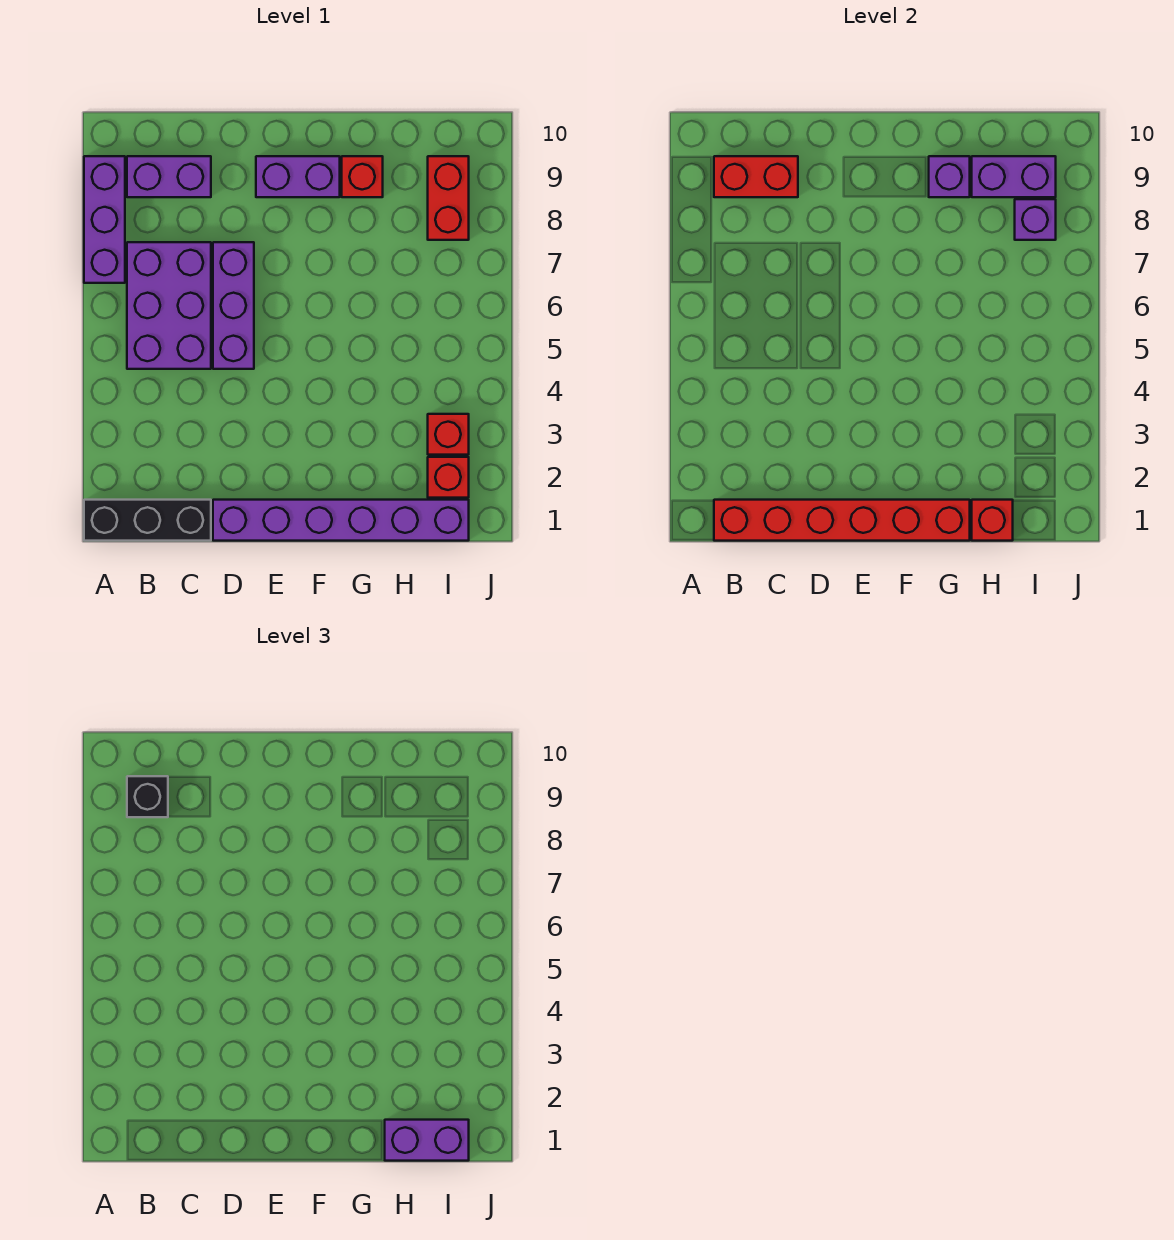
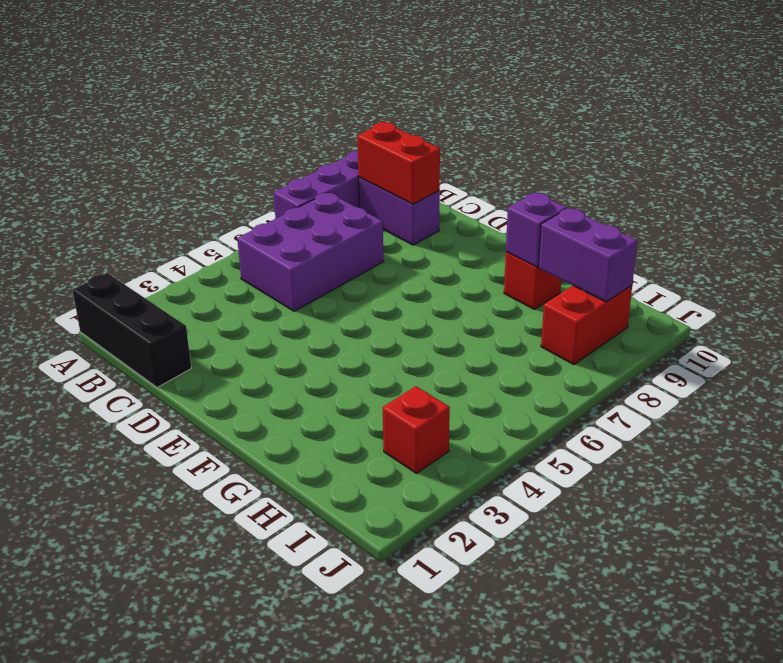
none -> purple 1x6 brick [213,500,469,541]
none -> purple 1x3 brick [213,242,254,369]
none -> purple 1x2 brick [256,156,340,197]

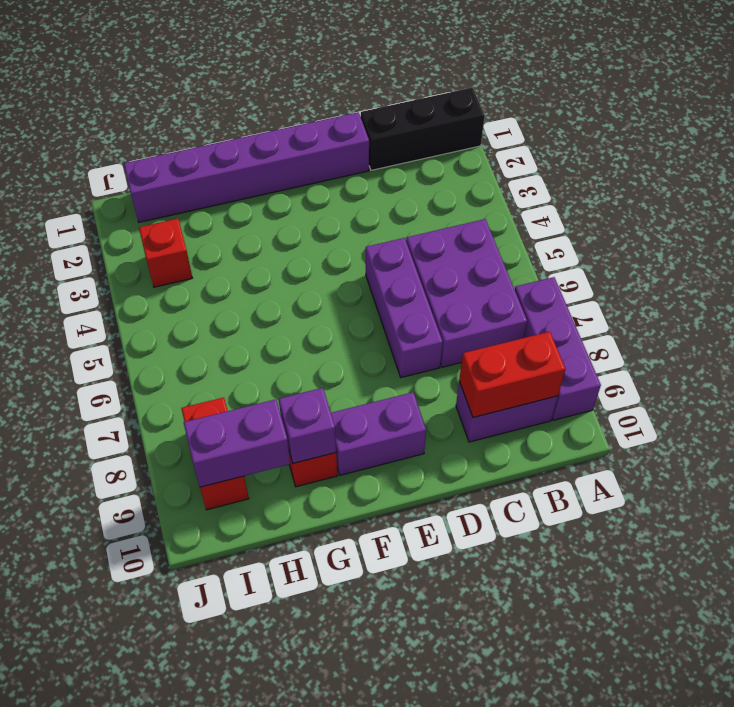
none -> red 1x1 brick [428,457,469,498]
none -> red 1x6 brick [714,500,970,541]
none -> red 1x1 brick [972,500,1013,541]

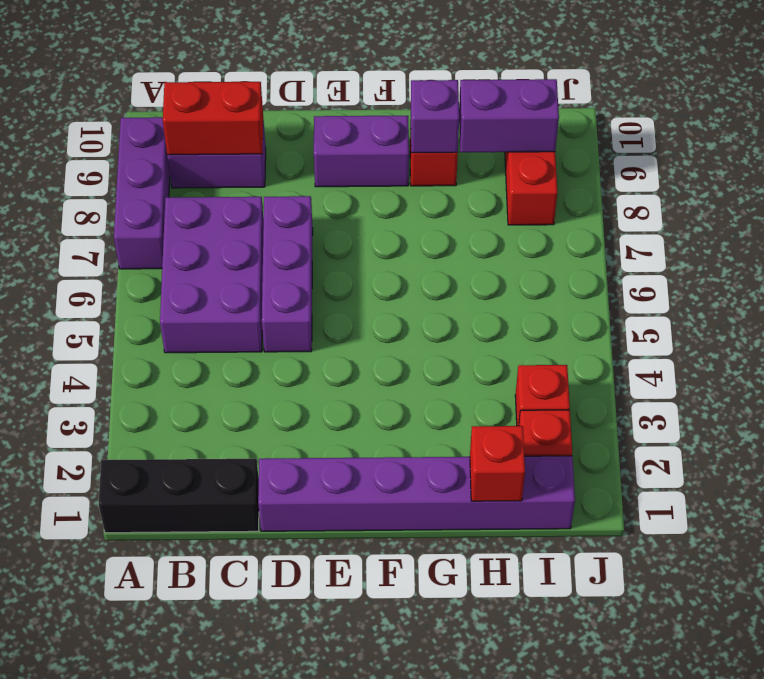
none -> red 1x6 brick [714,500,970,541]
none -> purple 1x1 brick [1015,199,1056,240]
none -> black 1x1 brick [127,776,168,817]

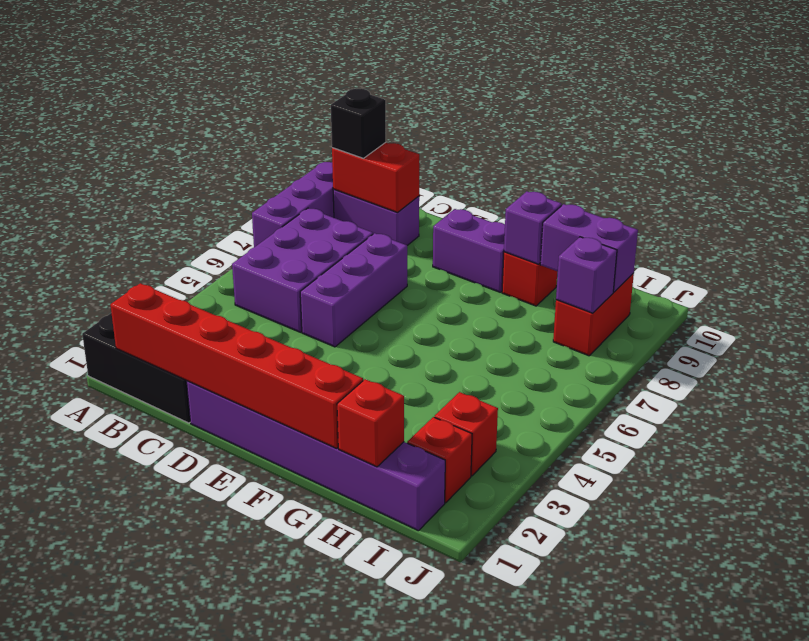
none -> purple 1x2 brick [385,1120,469,1161]

